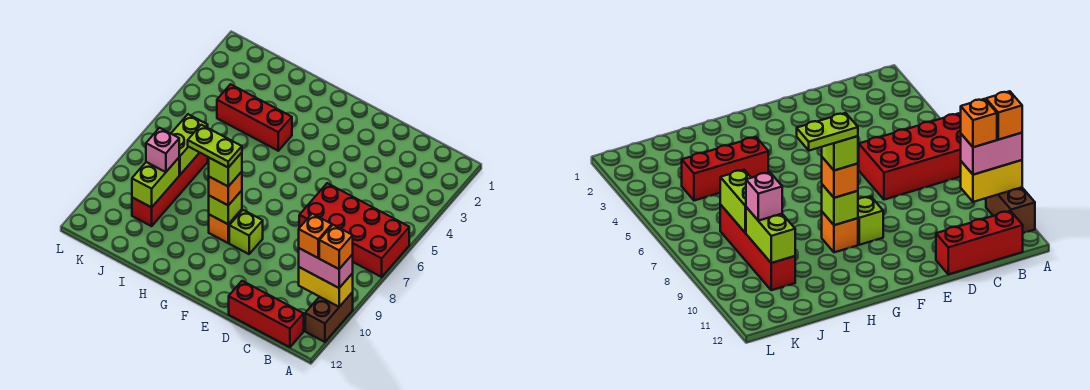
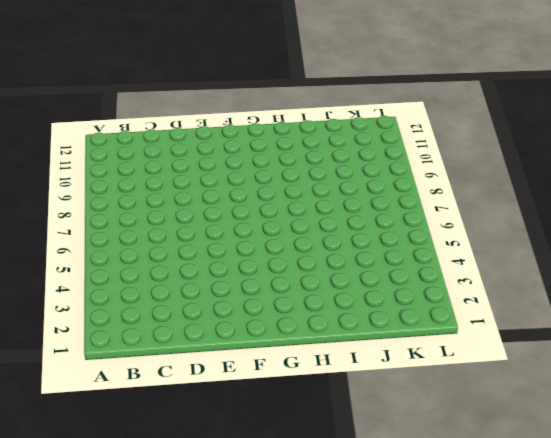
none -> red 2x4 brick [299,183,409,277]
none -> brown 1x2 brick [305,292,353,342]
none -> red 1x3 brick [229,281,304,347]

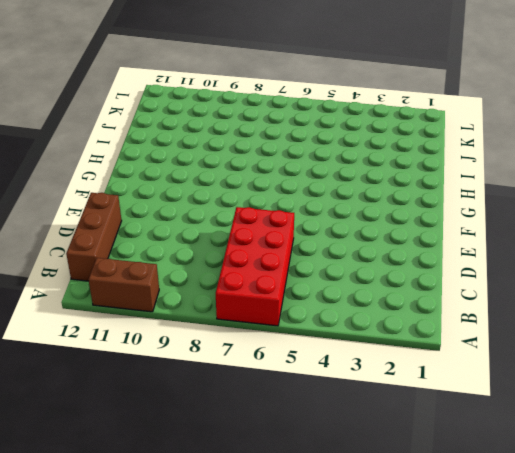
brown 1x3 brick [66,193,122,281] -> red 1x3 brick [229,281,304,347]
none -> lime 1x1 brick [229,210,263,254]
none -> orange 1x1 brick [209,209,242,243]
none -> red 1x3 brick [217,84,292,151]

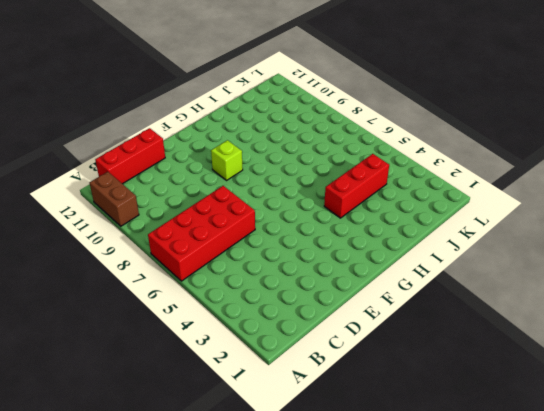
none -> orange 1x1 brick [209,209,242,243]
none -> red 1x4 brick [132,153,208,226]
none -> yellow 1x2 brick [299,267,353,307]

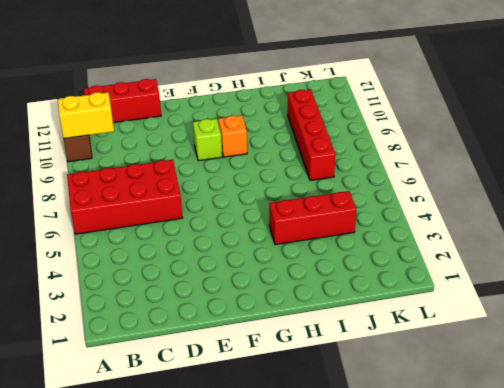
none -> lime 1x1 brick [209,191,242,224]
none -> lime 1x2 brick [171,114,208,175]
none -> lime 1x2 brick [132,158,179,207]

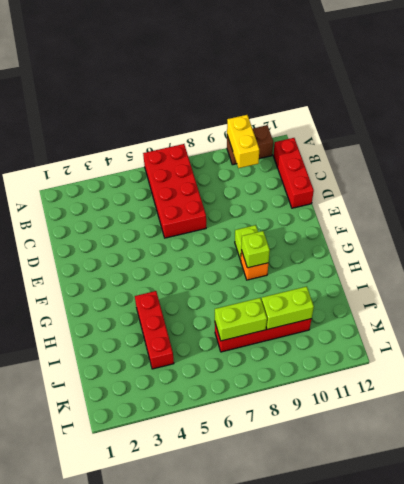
none -> pink 1x2 brick [299,248,353,288]
none -> orange 1x1 brick [209,172,242,205]
none -> pink 1x1 brick [146,128,179,172]

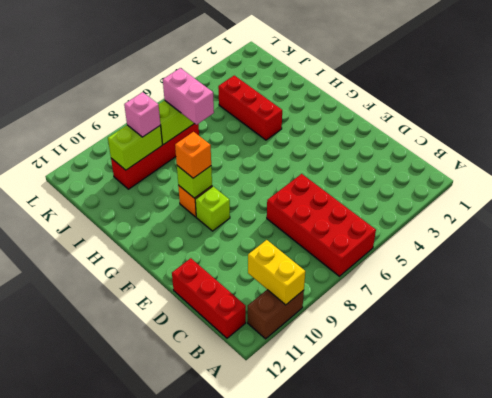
pink 1x2 brick [163,68,214,125] -> pink 1x2 brick moved to [299,248,353,288]
none -> orange 1x1 brick [319,225,353,269]
none -> orange 1x1 brick [299,214,332,258]
none -> lime 1x1 brick [209,153,242,186]

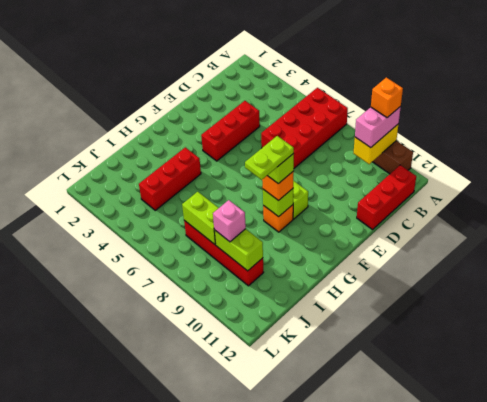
red 1x3 brick [201,101,260,161] -> none
none -> orange 1x1 brick [299,214,332,258]

